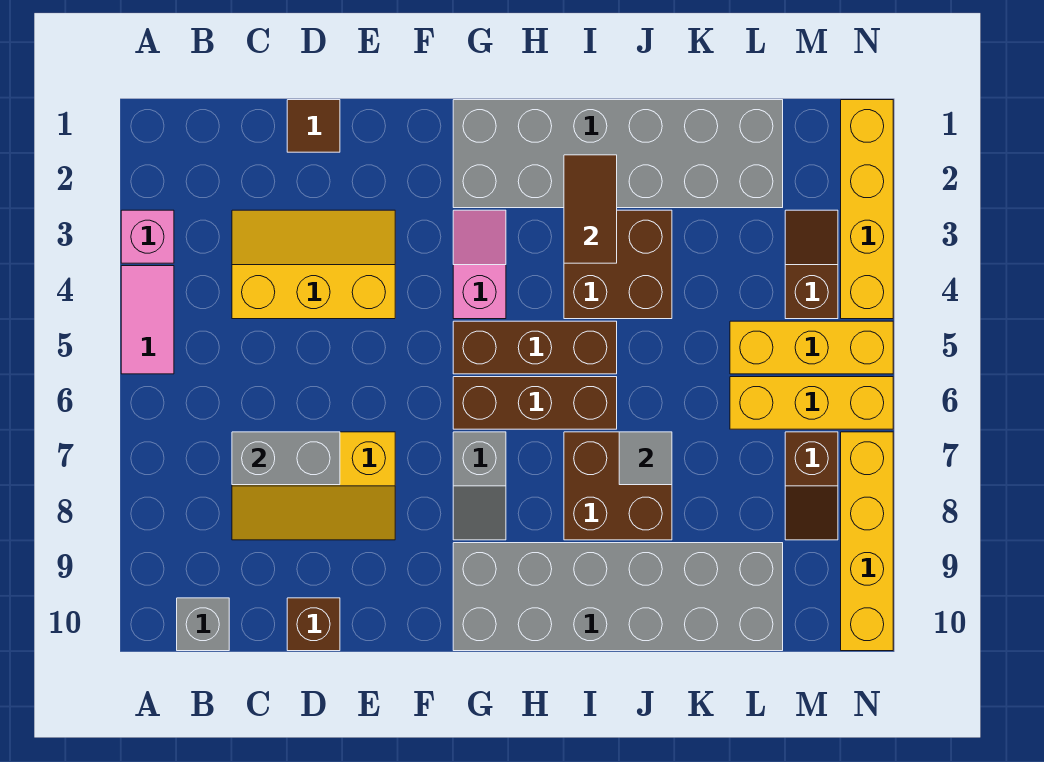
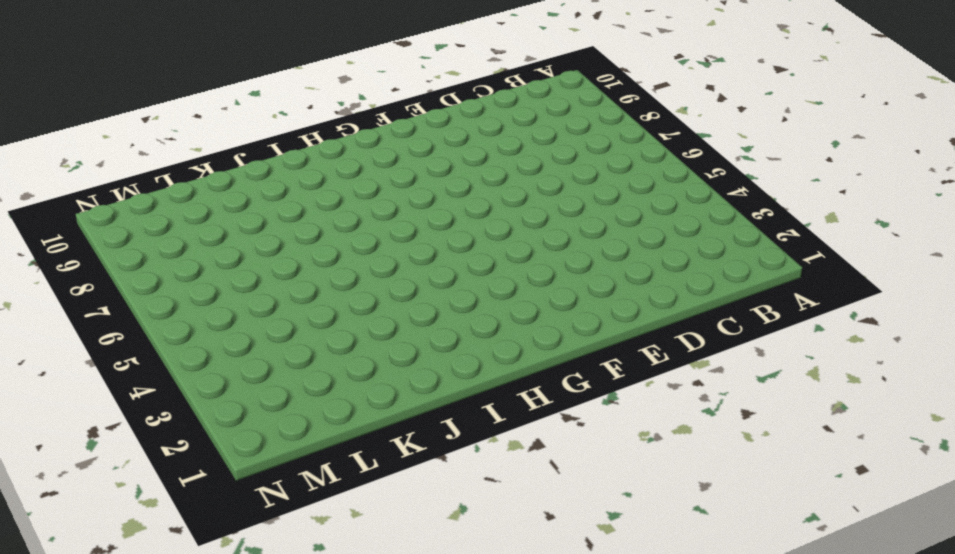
none -> pink 1x1 brick [121,210,174,263]
none -> pink 1x2 tile [121,266,174,374]
none -> grey 1x1 brick [177,598,229,651]

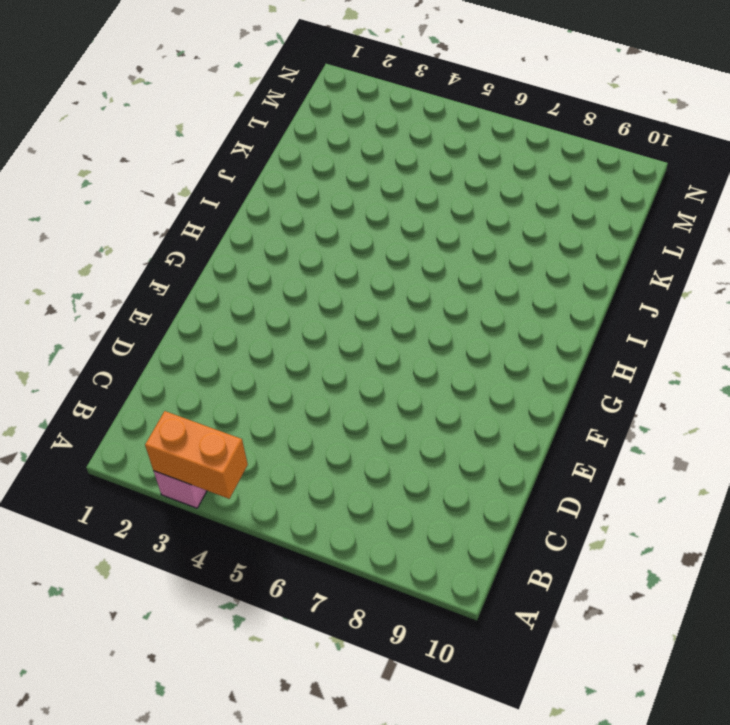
orange 1x2 brick [145,411,248,499] -> none
none -> pink 1x2 tile [121,266,174,374]
none -> grey 1x1 brick [177,598,229,651]
none -> yellow 2x3 slope [232,210,395,319]

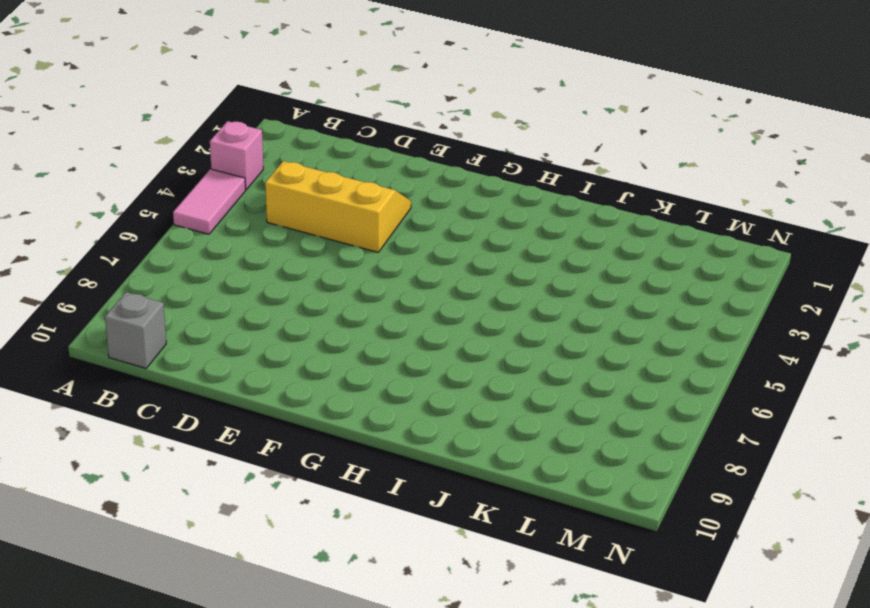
none -> yellow 2x3 slope [232,432,395,540]
none -> brown 1x1 tile [287,100,340,152]
none -> brown 1x1 brick [287,598,340,651]

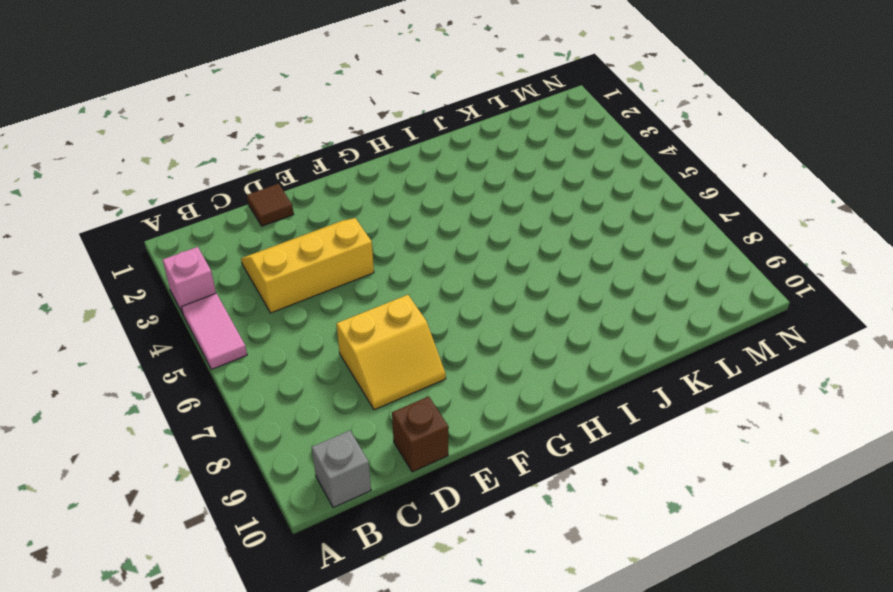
yellow 2x2 slope [337,295,446,410] -> yellow 2x3 slope [232,432,395,540]
none -> grey 2x6 brick [453,100,783,208]
none -> pink 1x2 slope [453,210,506,319]
none -> brown 1x3 brick [453,321,617,374]

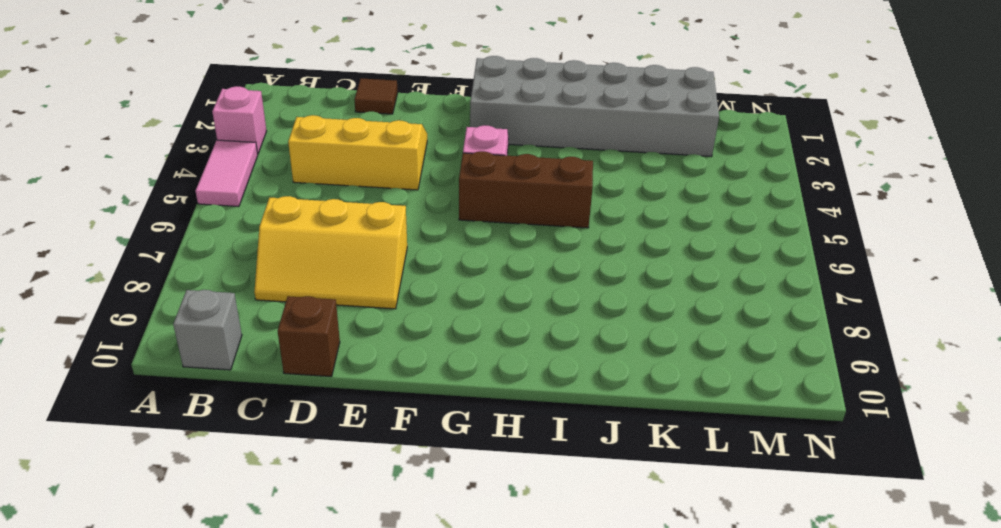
none -> brown 1x3 brick [453,377,617,429]
none -> grey 1x2 slope [453,432,506,540]
none -> grey 2x6 brick [453,543,783,651]

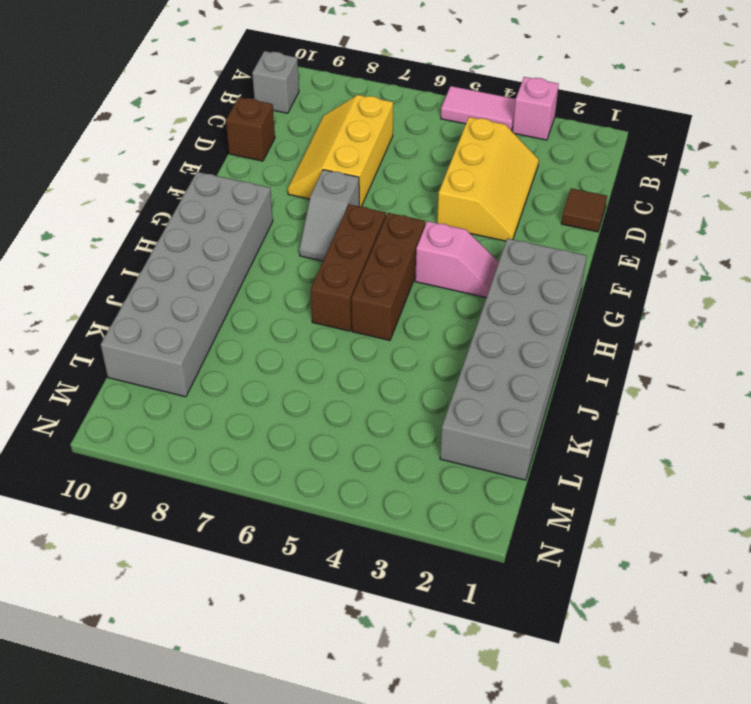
grey 1x2 slope [299,170,359,261] -> grey 1x2 slope turned to [453,432,506,540]
none -> brown 2x2 brick [564,210,672,319]
none -> brown 2x2 brick [564,432,672,540]
none -> yellow 1x3 brick [730,321,893,374]

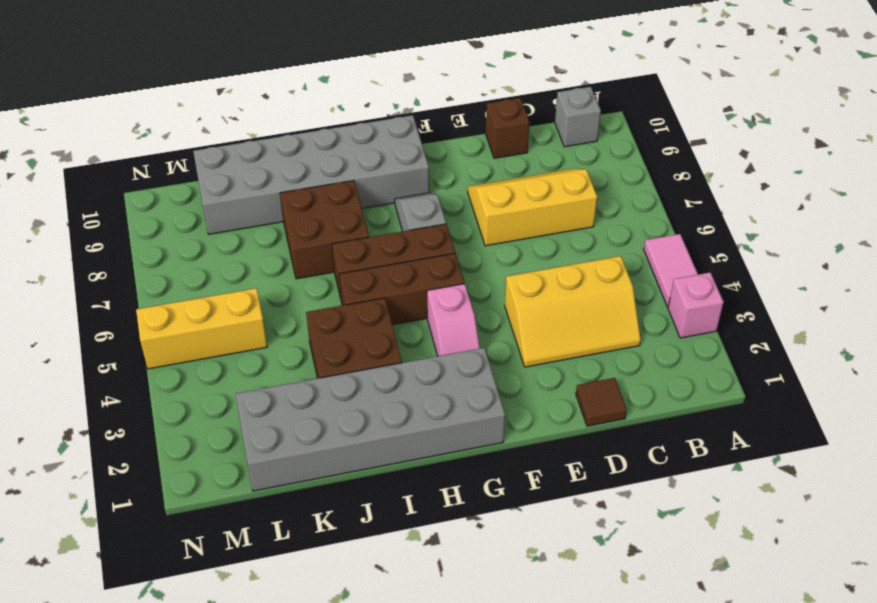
none -> yellow 1x3 brick [730,377,893,429]
none -> brown 1x2 slope [785,210,838,319]
none -> brown 1x2 slope [785,432,838,540]

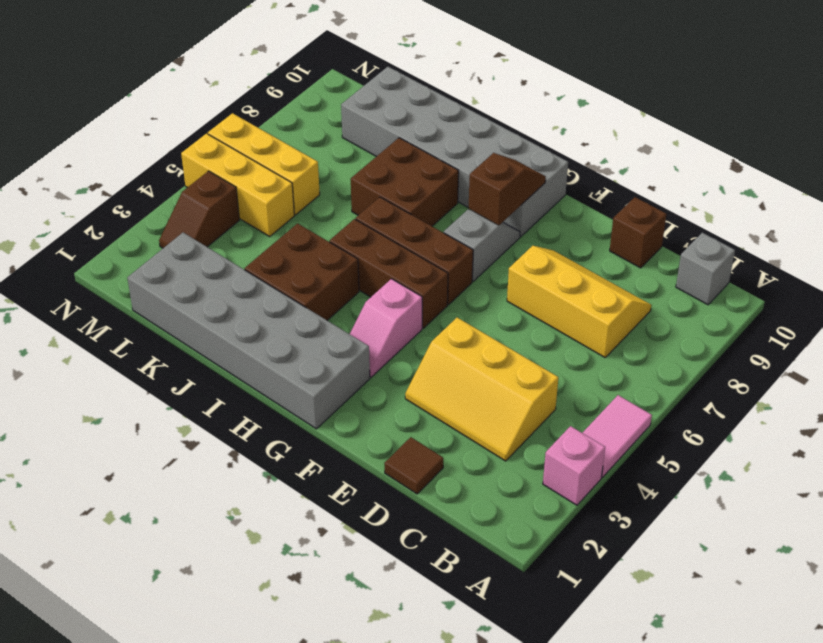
brown 1x2 slope [469,153,546,225] -> brown 1x2 slope moved to [785,432,838,540]
none -> yellow 1x4 brick [841,100,893,319]
none -> yellow 1x4 brick [841,432,893,651]
none -> grey 1x2 brick [232,432,340,485]

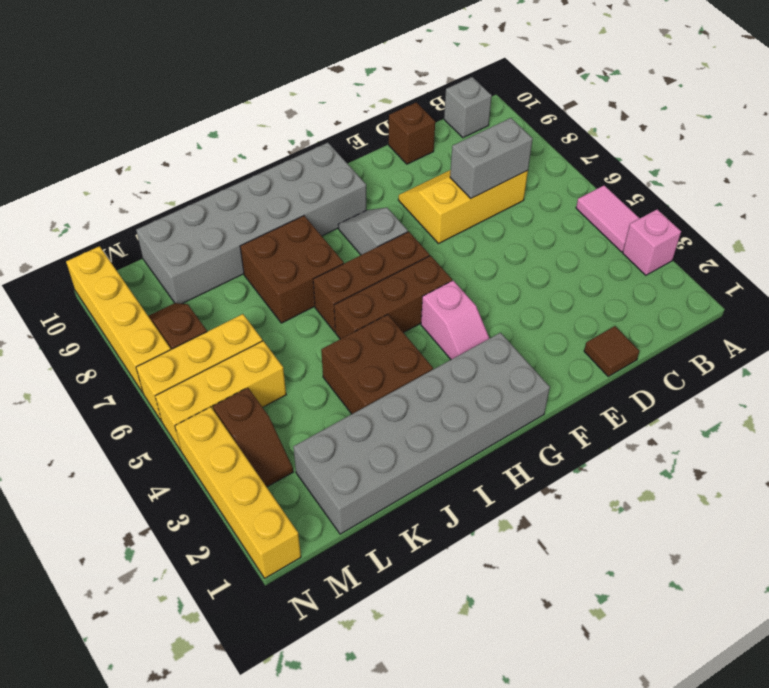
none -> yellow 2x3 slope [232,210,395,319]
none -> brown 1x2 tile [564,155,617,263]
none -> grey 1x1 tile [619,432,672,485]

